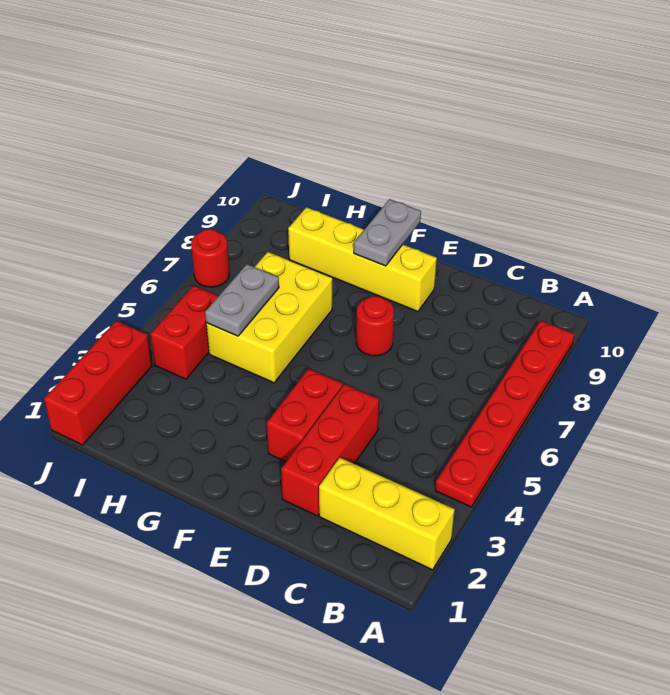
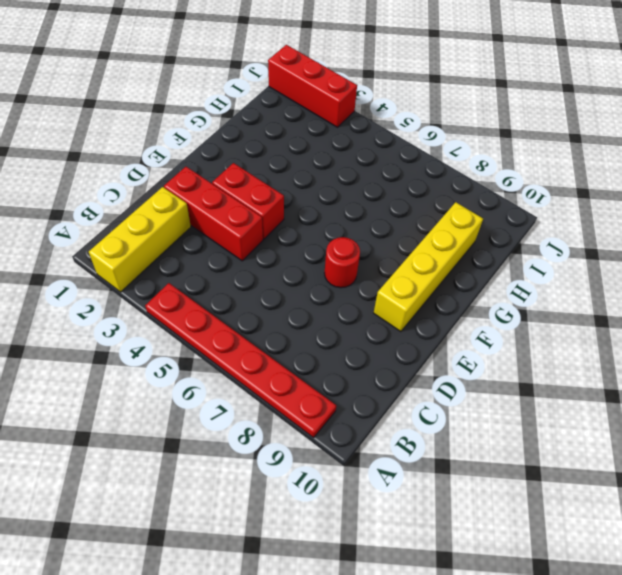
none -> yellow 2x3 brick [206,252,332,383]
none -> red 1x2 brick [150,286,218,379]
none -> red 1x1 round brick [191,229,230,287]

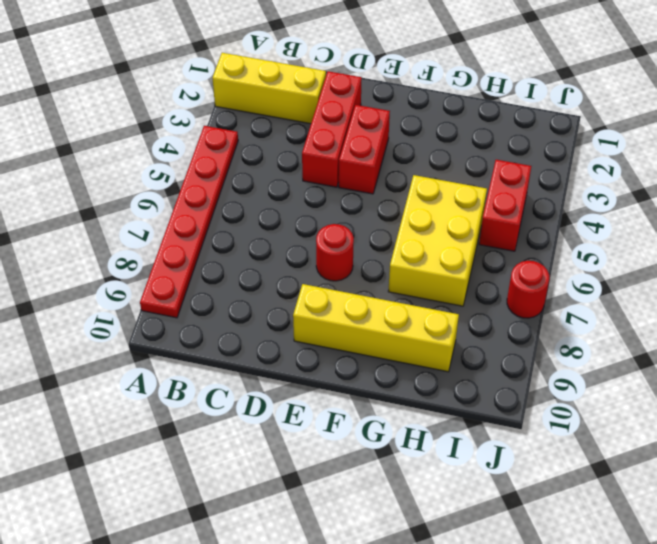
none -> red 1x3 brick [44,321,152,445]
none -> grey 1x2 plate [354,199,421,266]
none -> grey 1x2 plate [205,264,279,336]

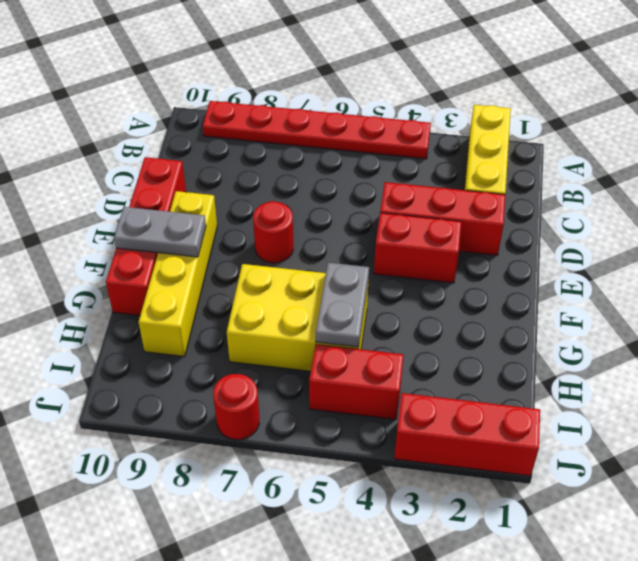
red 1x4 brick [106,157,186,316] -> none
grey 1x2 plate [316,263,369,347] -> grey 1x2 plate turned to [205,264,279,336]

